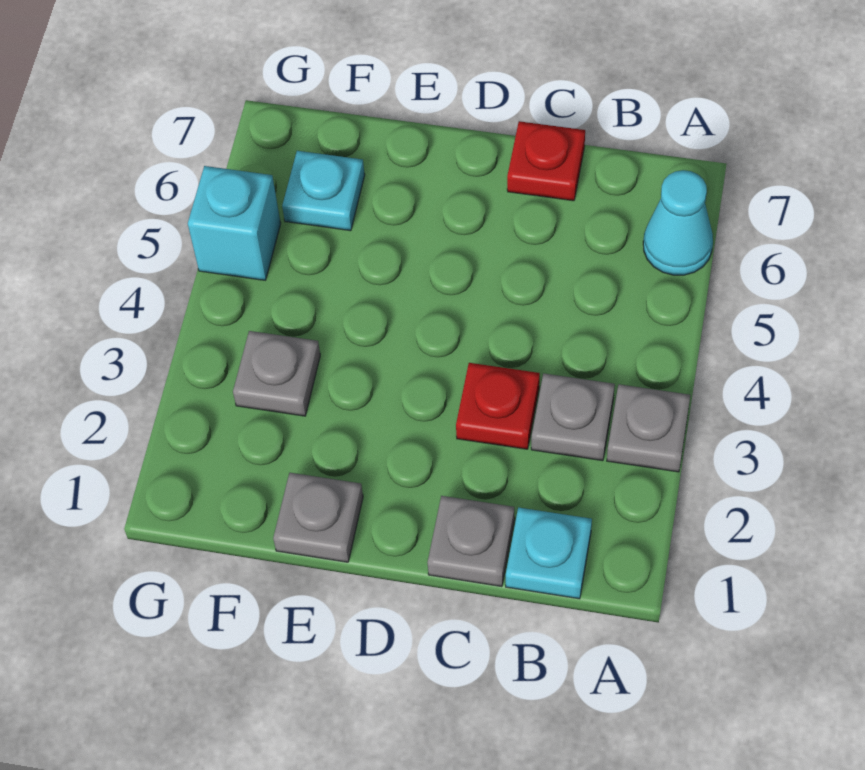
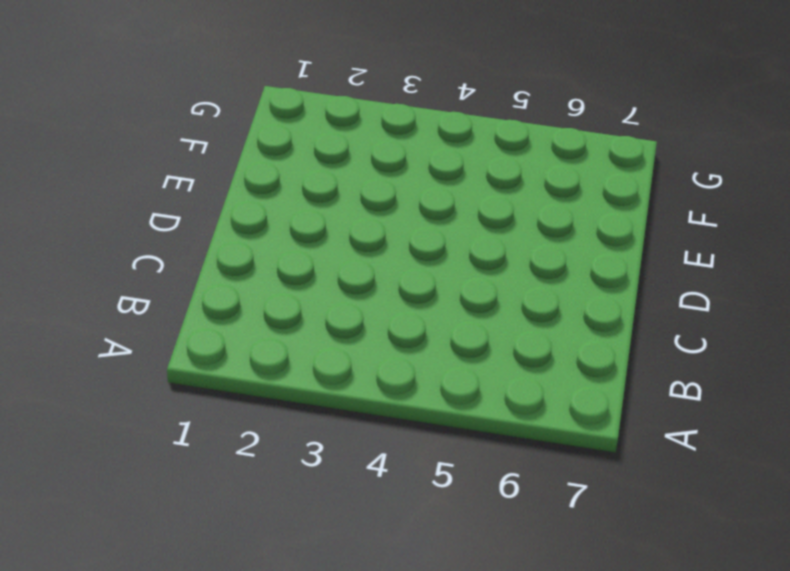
none -> grey 1x1 plate [607,384,690,472]
none -> cyan 1x1 cone [643,170,713,275]

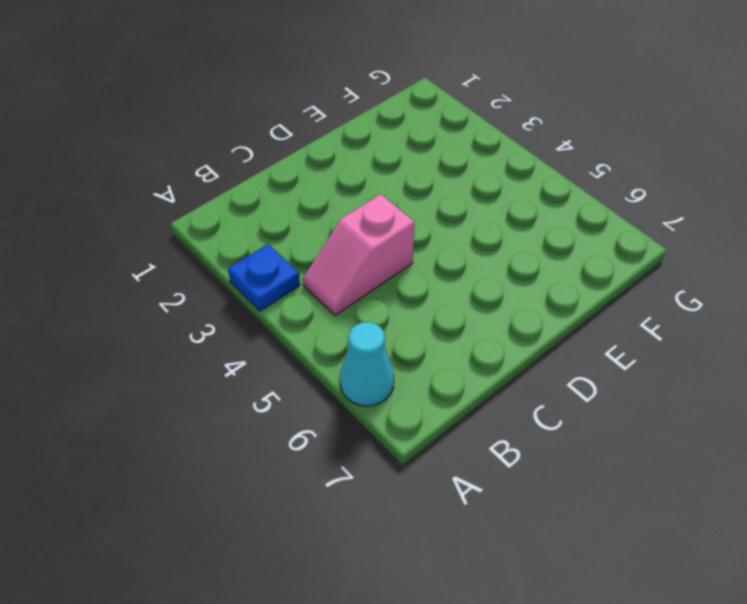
blue 1x1 plate [228,244,300,311] -> grey 1x1 plate [607,384,690,472]
pink 1x2 slope [303,194,415,315] -> none
none -> cyan 1x1 plate [506,507,592,599]
none -> grey 1x1 plate [531,373,615,461]

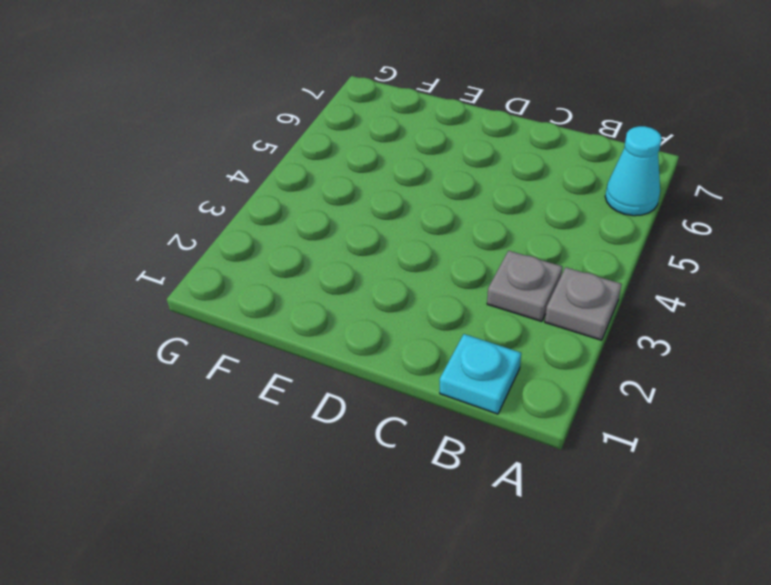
none -> grey 1x1 plate [427,496,515,587]
none -> red 1x1 plate [456,363,540,449]

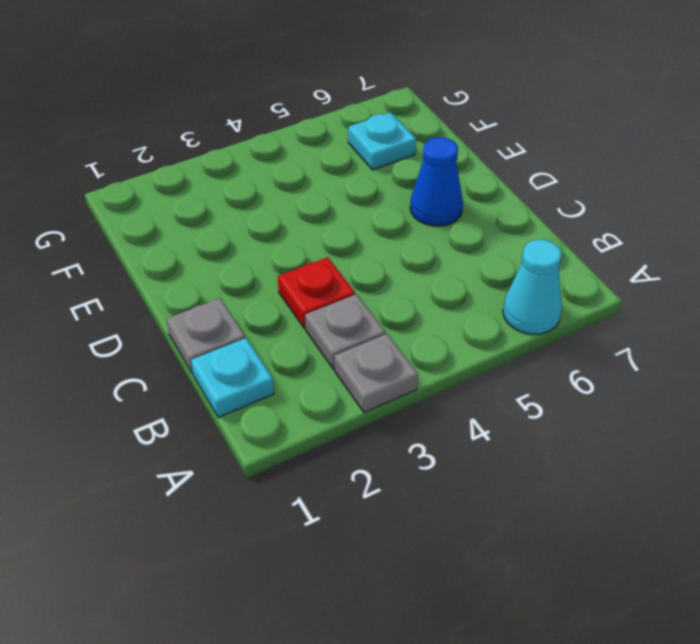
blue 1x1 cone [410,137,463,226] -> none
none -> red 1x1 plate [507,121,585,201]
none -> grey 1x1 plate [273,473,363,562]

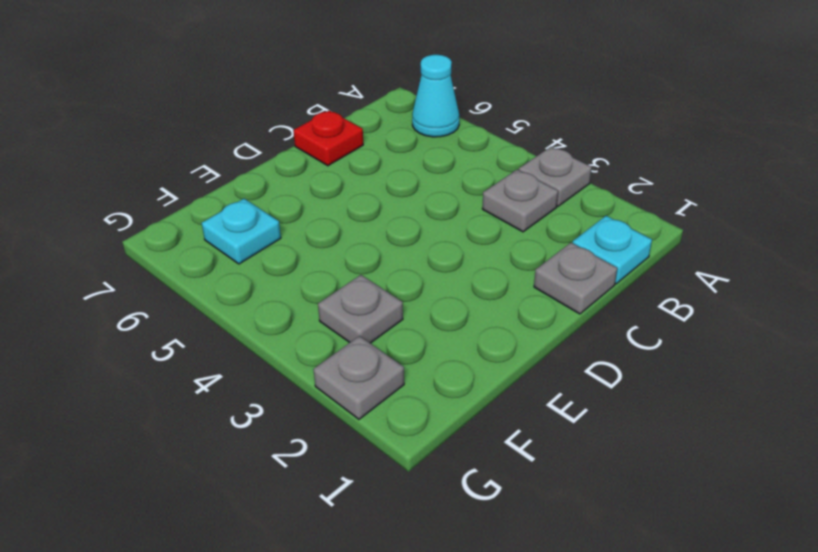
grey 1x1 plate [313,336,404,419] -> grey 1x1 plate moved to [273,473,363,562]
none -> red 1x1 plate [456,363,540,449]
none -> cyan 1x1 brick [188,166,281,280]

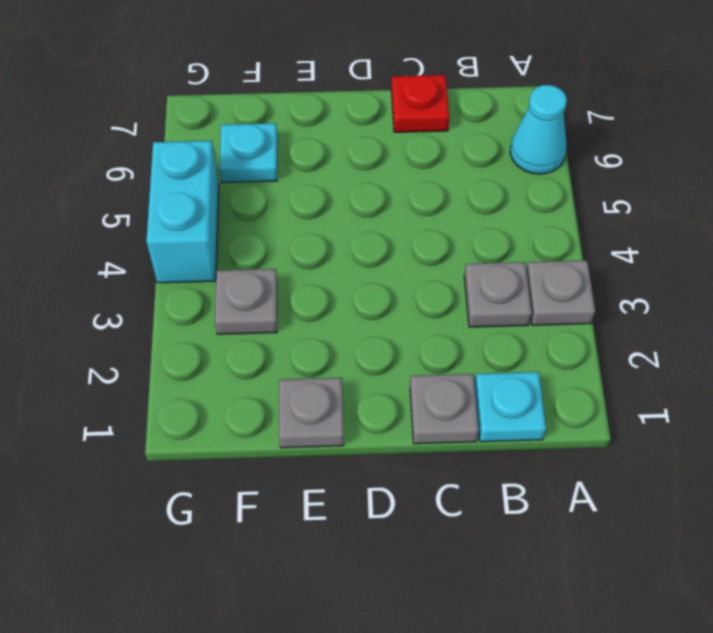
cyan 1x2 brick [146,141,219,283] -> cyan 1x1 brick [188,166,281,280]
none -> red 1x1 plate [456,363,540,449]

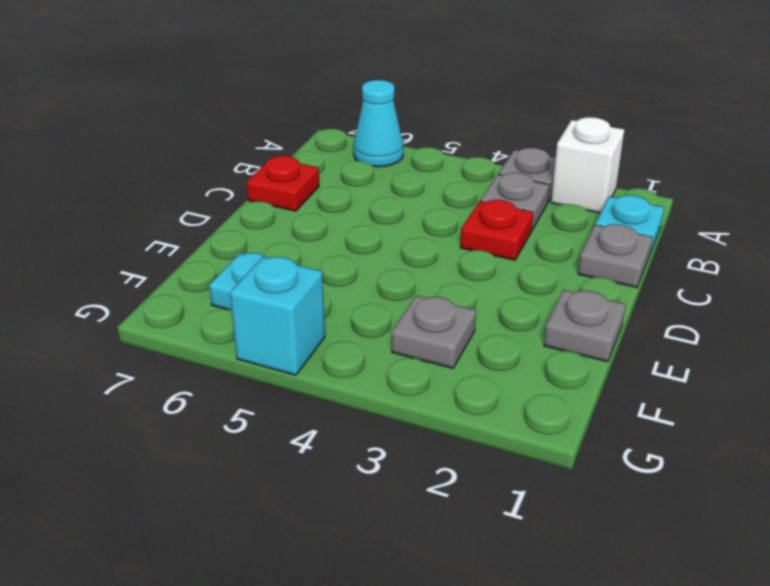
white 1x1 brick [551,117,624,213] -> none

